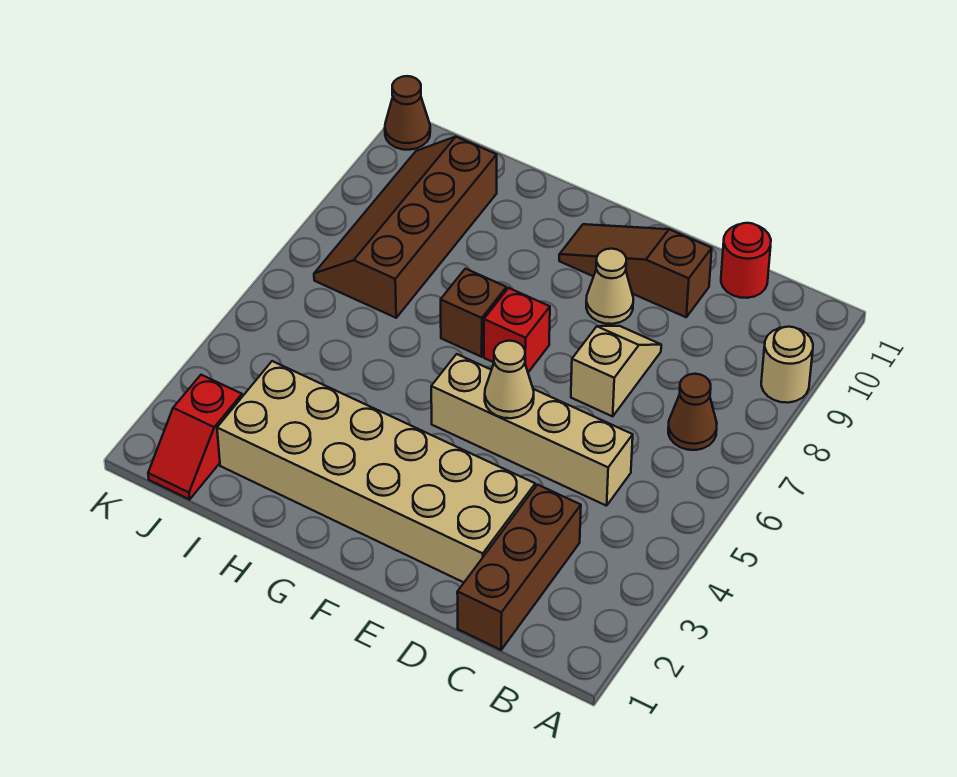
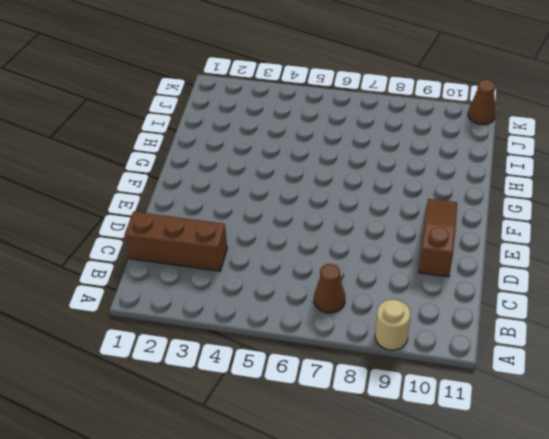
none -> tan 1x4 brick [431,354,633,506]
none -> red 1x1 round brick [721,223,771,298]
none -> tan 2x6 brick [217,361,535,582]

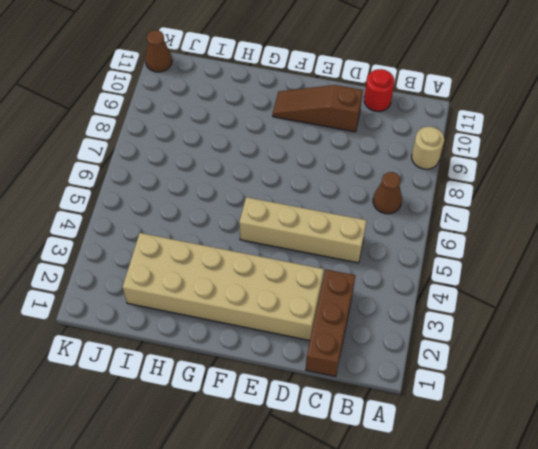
none -> tan 1x2 slope [571,326,661,416]
none -> tan 1x1 cone [586,249,633,324]
none -> red 1x1 brick [484,288,550,372]

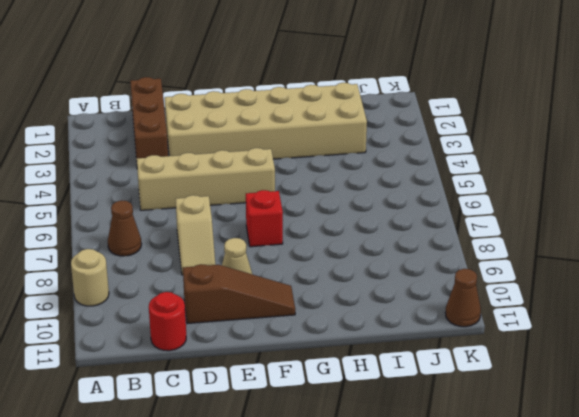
none -> brown 1x1 brick [441,269,506,357]
none -> brown 2x4 slope [314,137,497,318]
none -> red 1x2 slope [148,375,242,499]

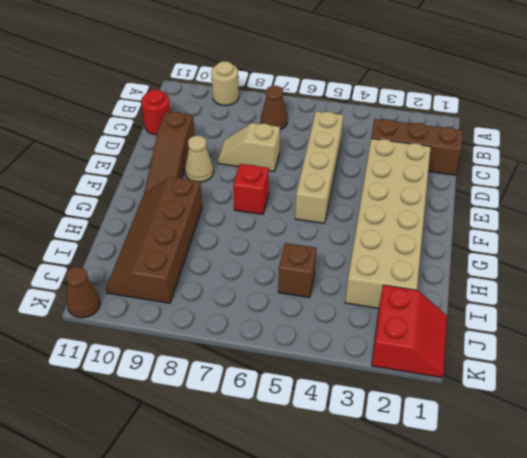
brown 2x4 slope [106,177,202,303] -> brown 2x4 slope turned to [314,137,497,318]
brown 1x1 brick [278,243,317,298] -> brown 1x1 brick moved to [441,269,506,357]
red 2x2 slope [372,285,447,378] -> red 1x2 slope [148,375,242,499]
none -> tan 1x1 cone [485,341,534,418]

